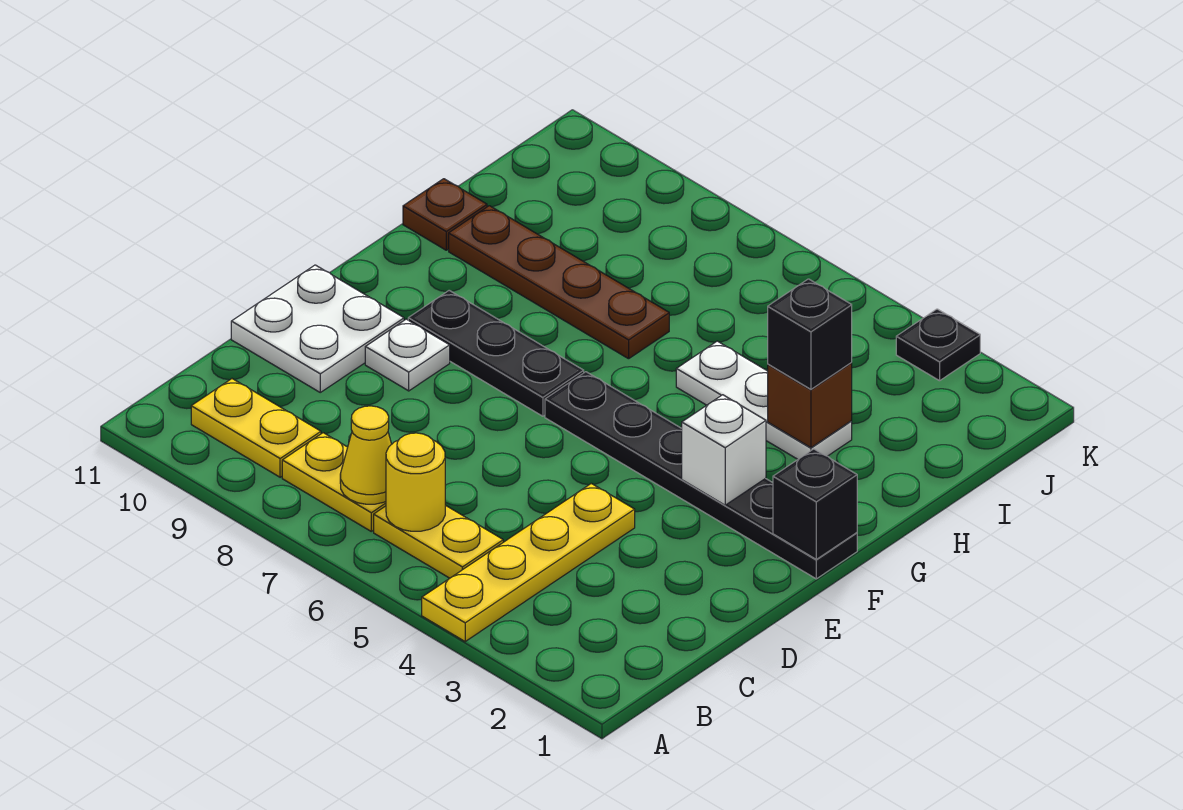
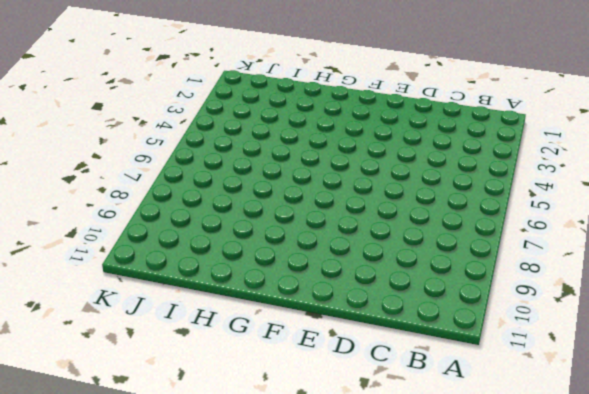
none -> yellow 1x4 plate [422,483,635,641]
none -> yellow 1x2 plate [374,505,503,578]
none -> yellow 1x2 plate [282,433,386,531]

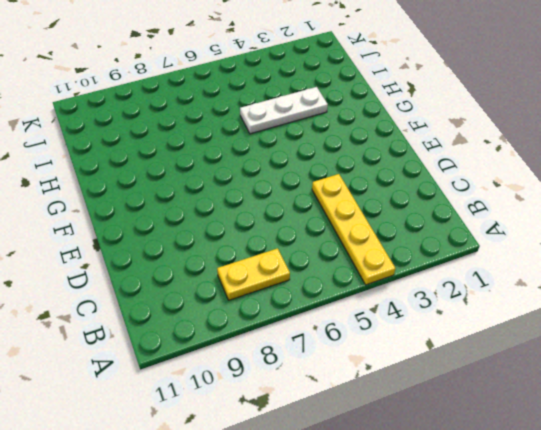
none -> yellow 1x2 plate [374,505,503,578]
none -> yellow 1x2 plate [191,379,321,477]
none -> white 2x2 plate [231,265,404,392]

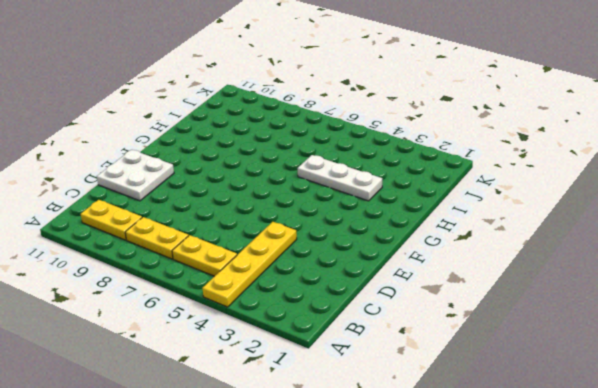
none -> white 1x1 plate [365,319,450,391]
none -> black 1x6 plate [545,372,857,579]
none -> black 1x3 plate [408,290,584,416]

